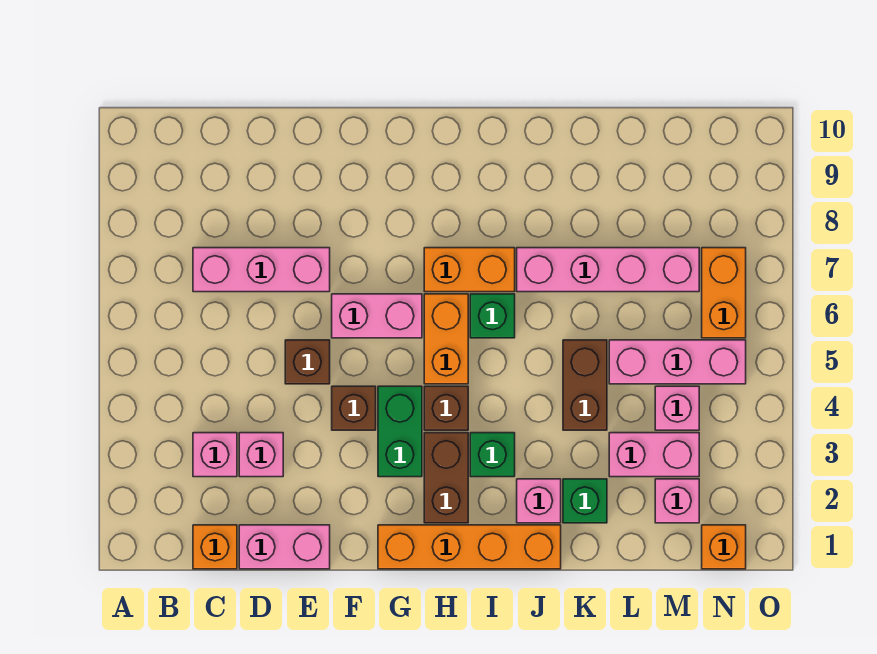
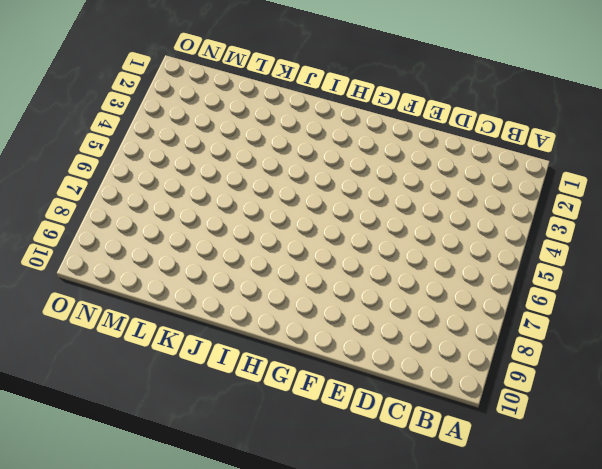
none -> orange 1x1 brick [193,525,237,569]
none -> pink 1x1 brick [193,433,237,477]
none -> pink 1x3 brick [193,248,330,292]

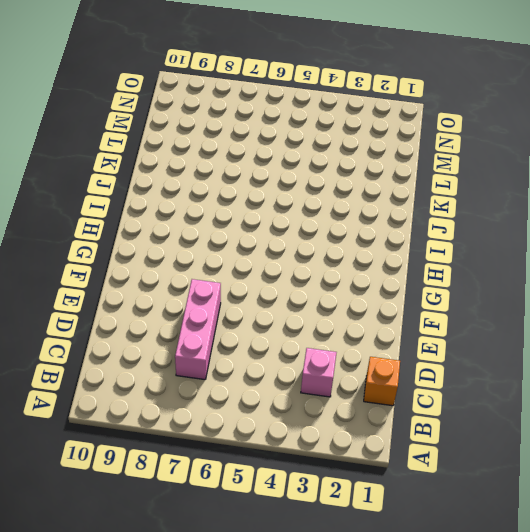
none -> pink 1x2 brick [239,525,330,569]
none -> pink 1x1 brick [239,433,283,477]
none -> brown 1x1 brick [285,340,330,384]

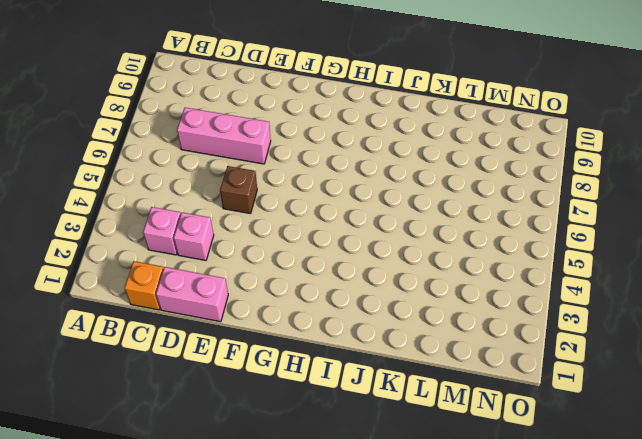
none -> brown 1x1 brick [332,386,376,430]
none -> pink 1x2 brick [332,294,422,338]
none -> orange 1x4 brick [378,525,561,569]

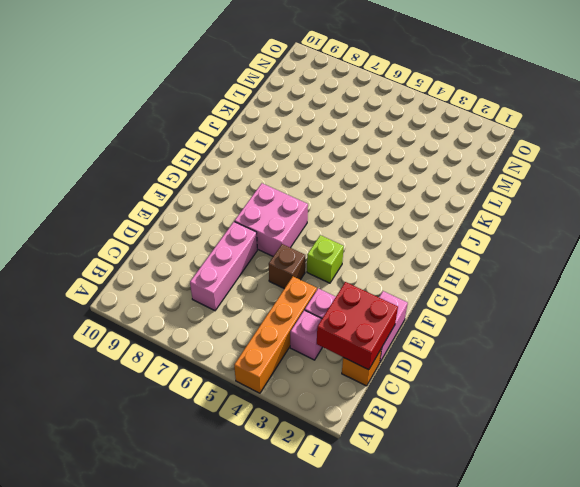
orange 1x4 brick [234,277,317,393] -> orange 1x4 brick moved to [378,525,561,569]
red 2x2 brick [317,282,398,370] -> none
lime 1x1 brick [307,235,344,283] -> brown 1x1 brick [332,386,376,430]
pink 2x2 brick [235,183,308,256] -> pink 1x2 brick [332,294,422,338]
none -> green 1x2 brick [378,386,422,477]
none -> brown 1x2 brick [424,433,468,523]
none -> brown 1x1 brick [424,386,468,430]

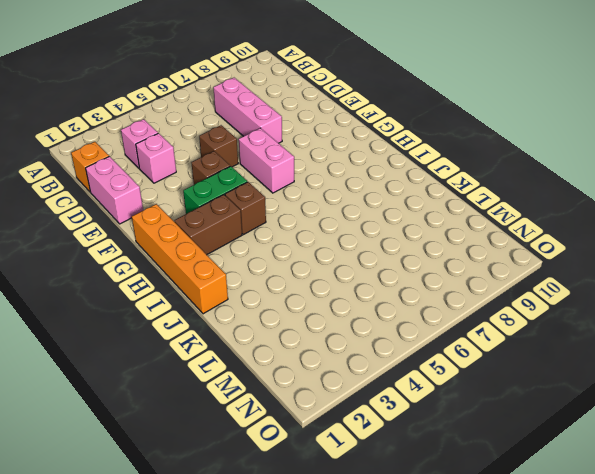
none -> orange 1x2 brick [424,294,468,384]
none -> orange 1x2 brick [424,248,515,292]
none -> green 1x1 brick [470,433,515,477]

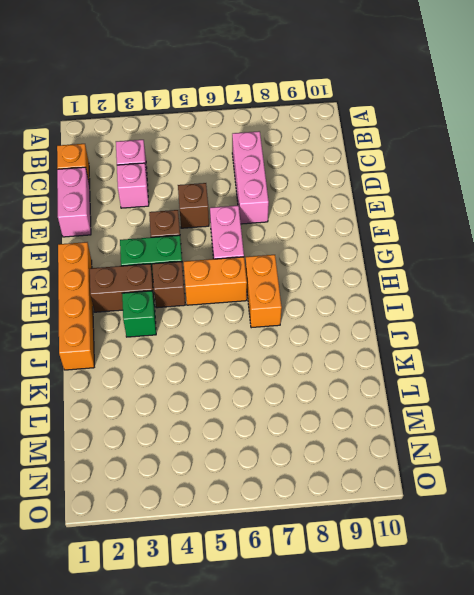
none -> green 1x1 brick [470,294,515,338]
none -> pink 1x1 brick [517,479,561,523]
none -> pink 1x4 brick [517,248,699,292]

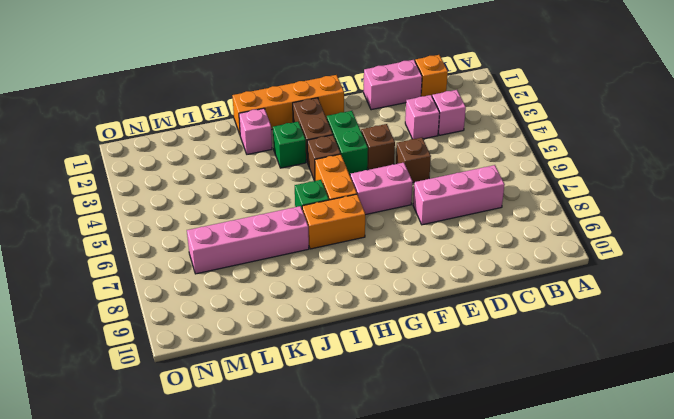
none -> green 1x1 brick [563,479,607,523]
none -> brown 1x2 brick [563,340,607,430]
none -> pink 1x2 brick [609,433,699,477]

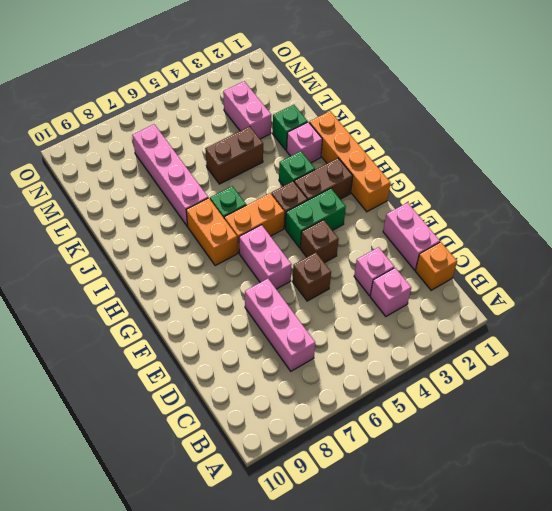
none -> pink 1x3 brick [609,340,746,384]
none -> pink 1x1 brick [655,479,699,523]
none -> pink 1x1 brick [655,386,699,430]

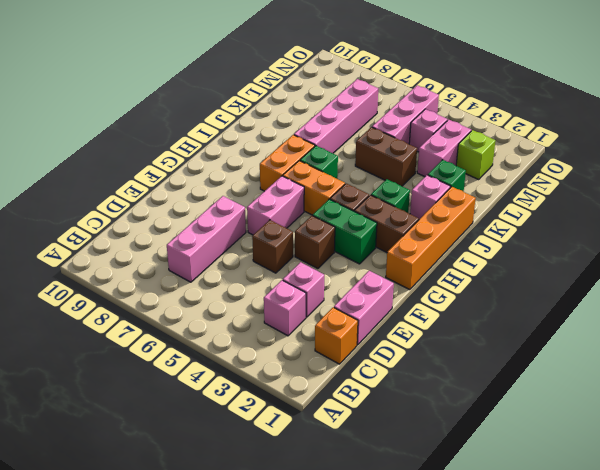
lime 1x1 brick [456,130,495,179] -> pink 1x1 brick [655,479,699,523]
none -> orange 1x1 brick [702,525,746,569]
none -> orange 1x2 brick [702,248,746,338]

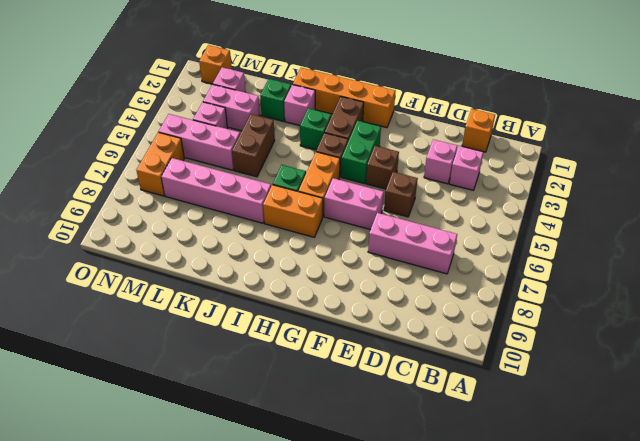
none -> pink 1x2 brick [239,525,330,569]

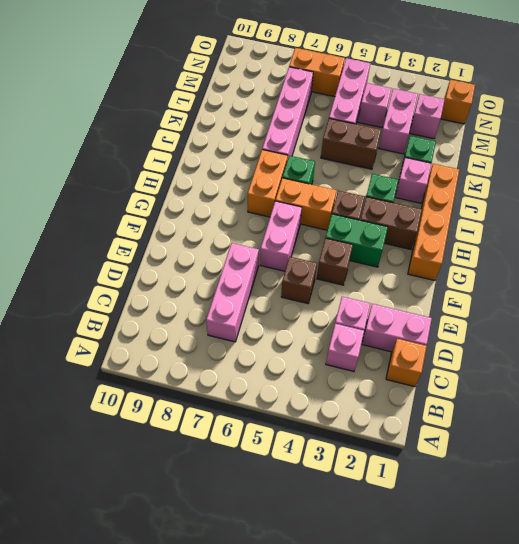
pink 1x2 brick [362,304,432,352] -> pink 1x2 brick turned to [239,525,330,569]

